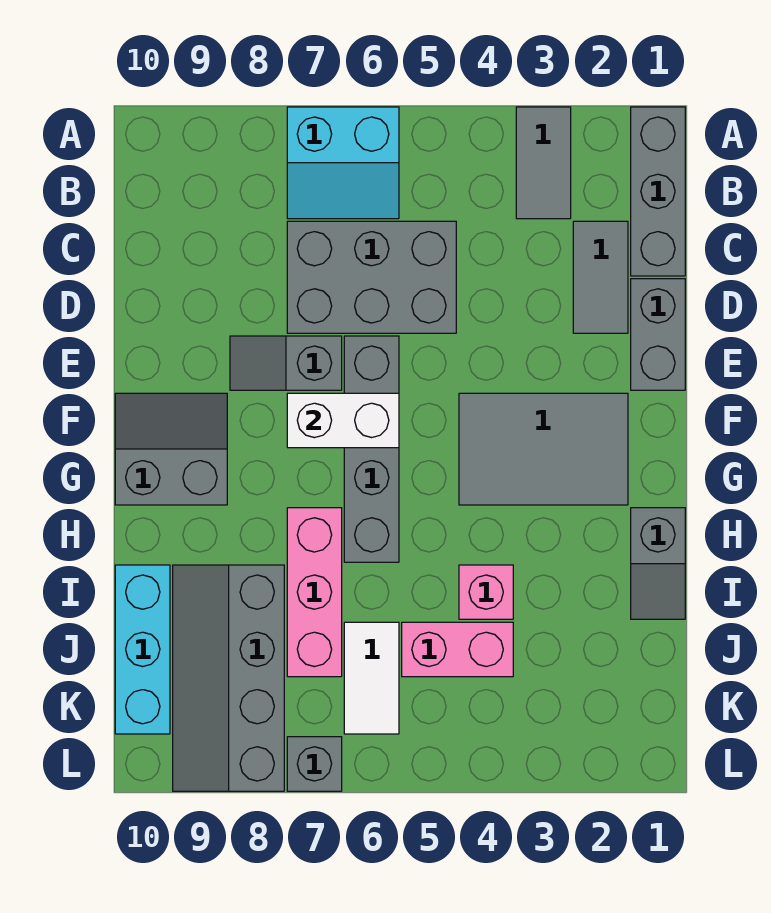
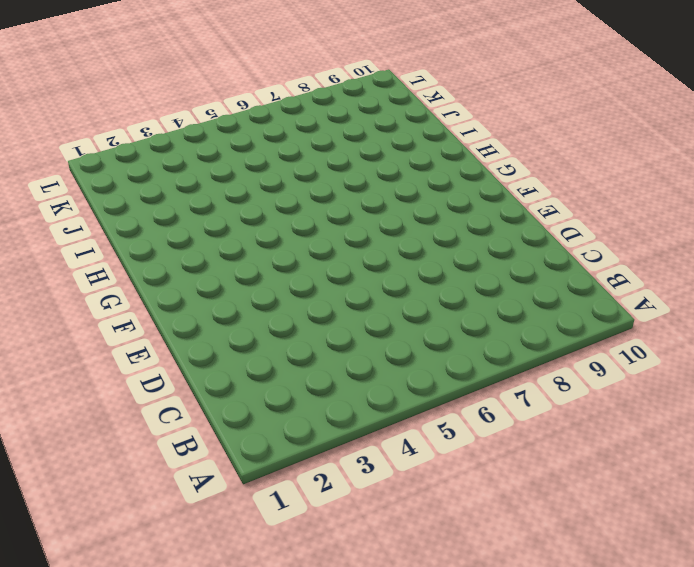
none -> grey 1x3 brick [631,107,685,276]
none -> grey 1x2 tile [516,107,571,219]
none -> cyan 2x2 slope [287,107,399,219]

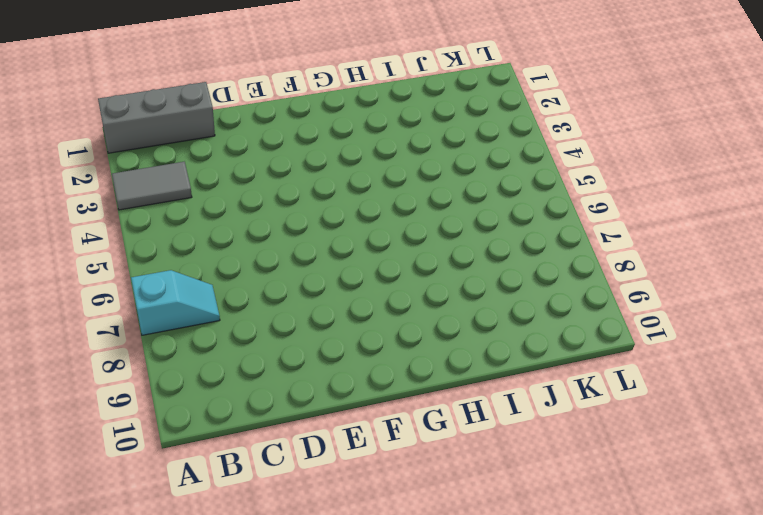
cyan 1x2 slope [131,270,220,335] -> cyan 2x2 slope [287,107,399,219]
none -> grey 1x2 tile [573,221,628,333]
none -> grey 2x3 brick [287,221,456,333]
none -> grey 1x2 brick [631,279,685,390]

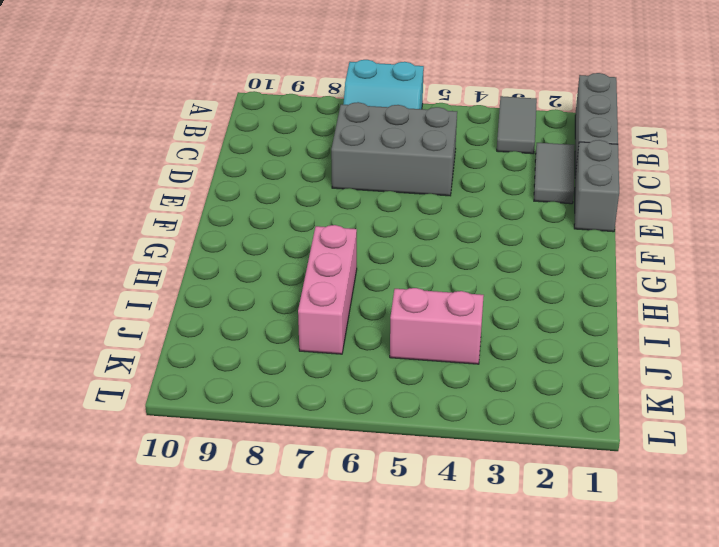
none -> grey 1x4 brick [344,336,399,562]
none -> grey 1x2 slope [230,336,342,390]
none -> grey 2x3 tile [459,393,628,505]

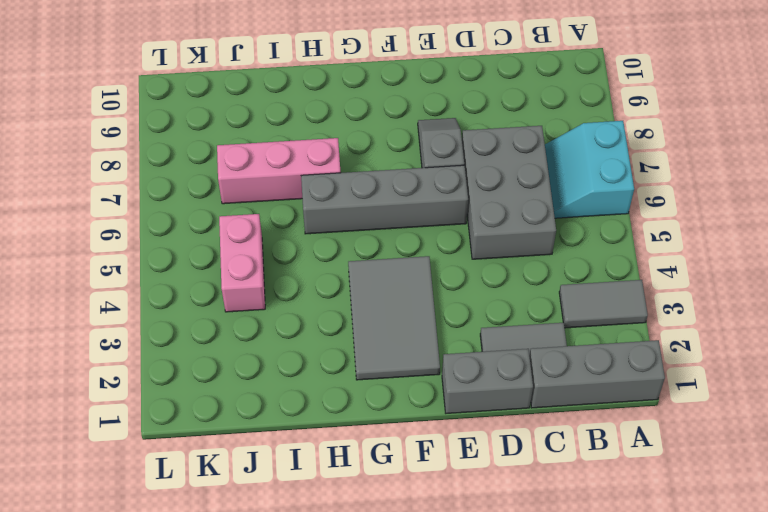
none -> grey 2x2 slope [115,393,227,505]
none -> grey 1x2 slope [631,508,685,619]
none -> pink 1x1 brick [459,565,513,619]

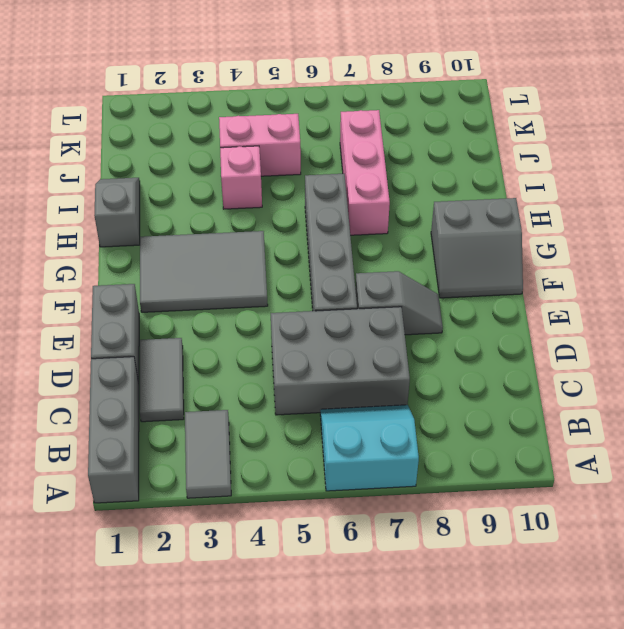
none -> grey 2x4 slope [173,565,284,791]
none -> cyan 1x3 brick [115,565,170,734]
none -> white 1x2 tile [344,622,399,734]

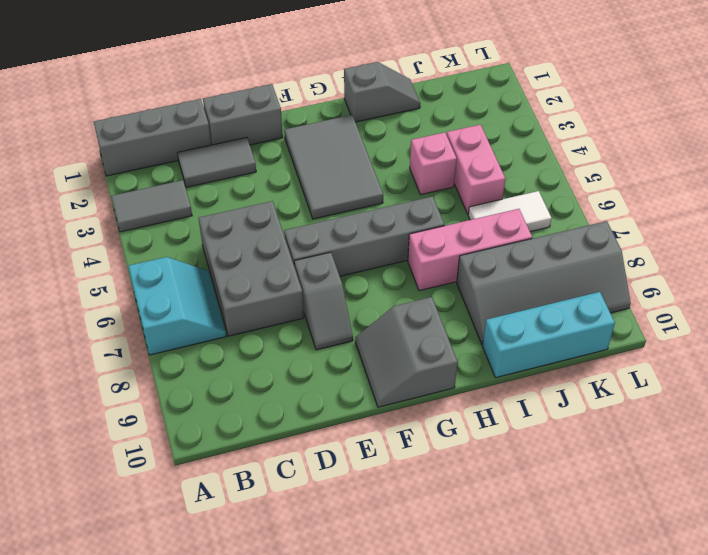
none -> grey 1x1 brick [287,737,342,791]
none -> white 1x2 brick [287,393,399,448]

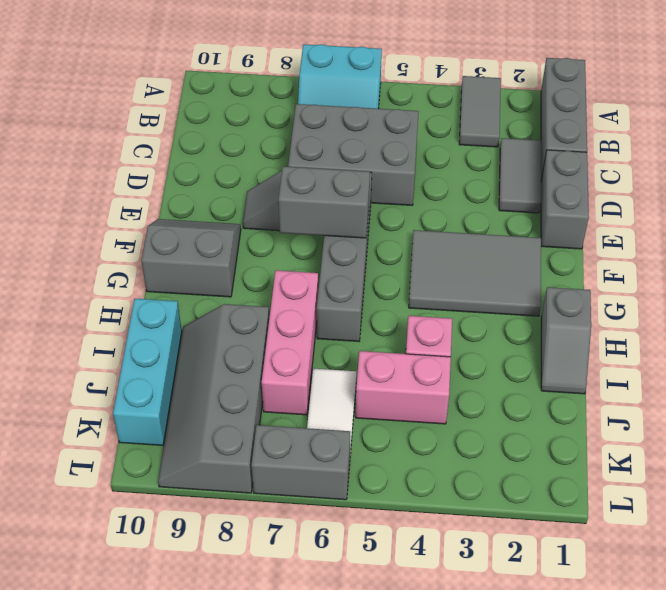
grey 1x2 brick [278,166,370,238] -> white 1x2 brick [287,393,399,448]
grey 1x2 brick [251,425,350,500] -> grey 1x1 brick [287,737,342,791]

